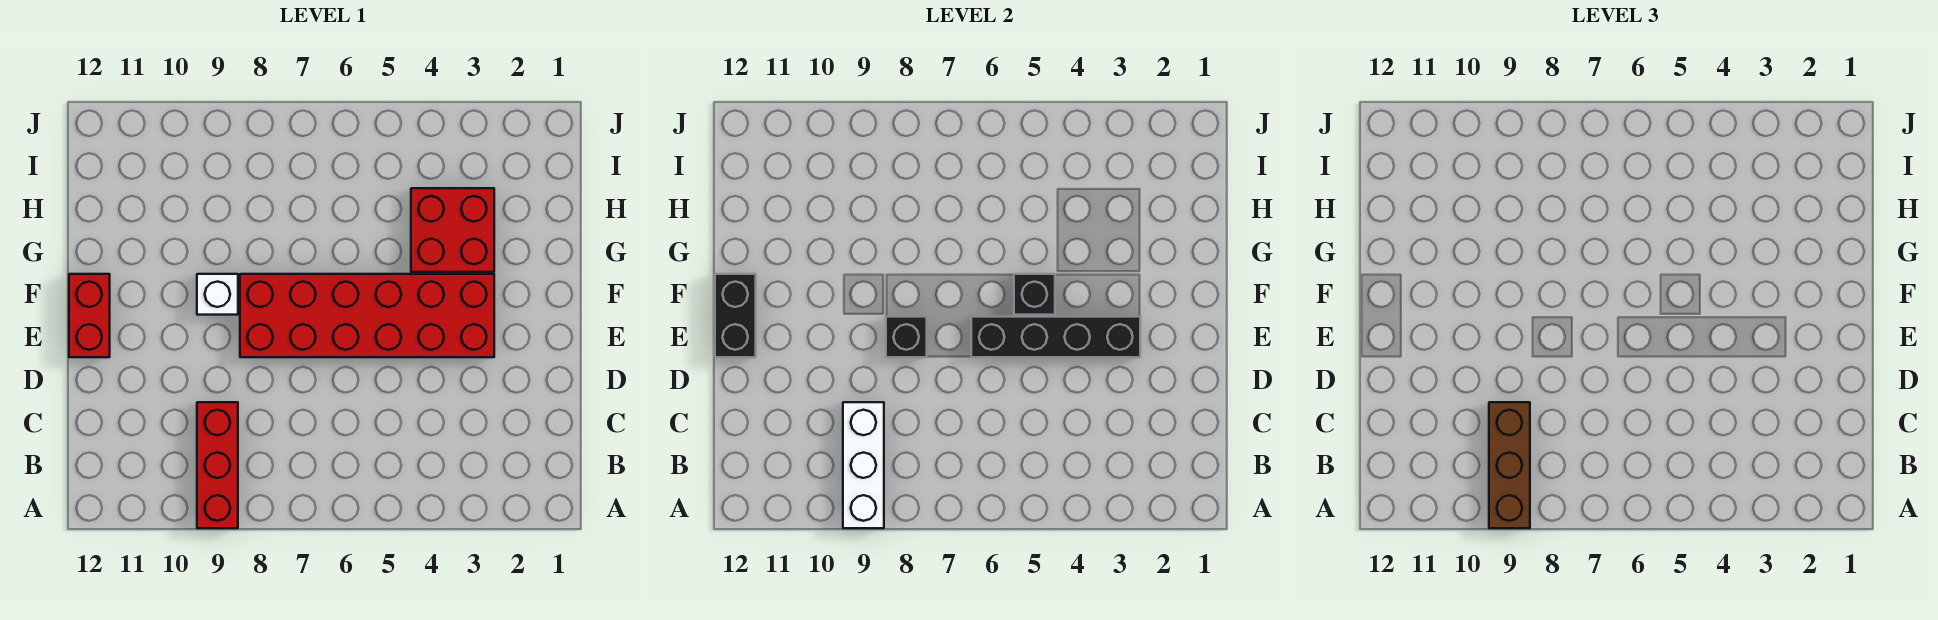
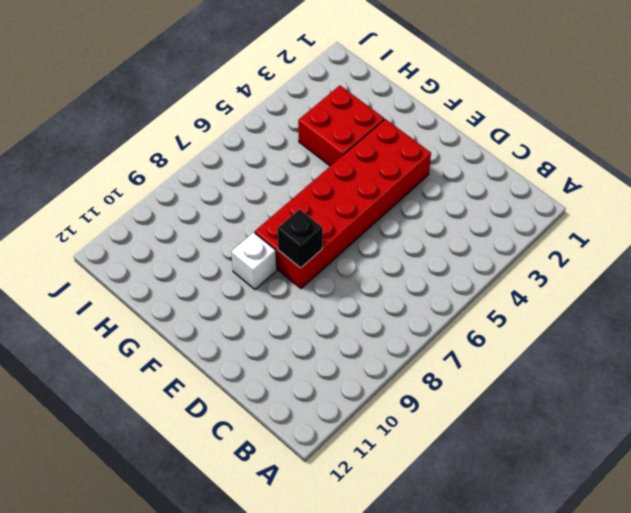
none -> red 1x3 brick [197,402,238,528]
none -> red 1x2 brick [69,274,110,357]

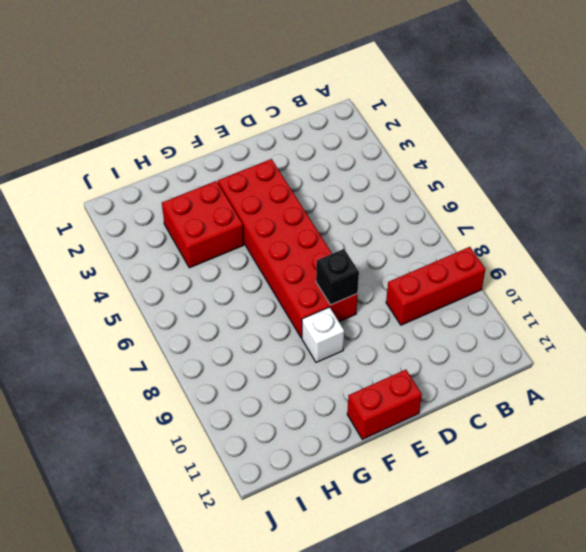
none -> white 1x3 brick [843,402,884,528]
none -> black 1x4 brick [971,317,1140,357]

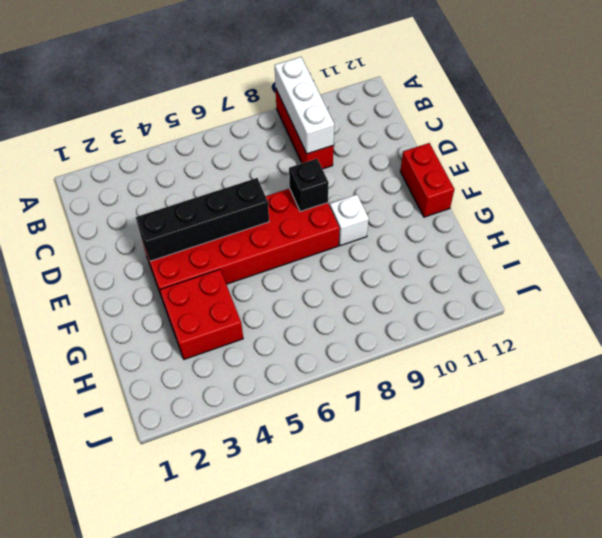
none -> black 1x2 brick [715,274,756,357]
none -> black 1x1 brick [1014,274,1055,315]

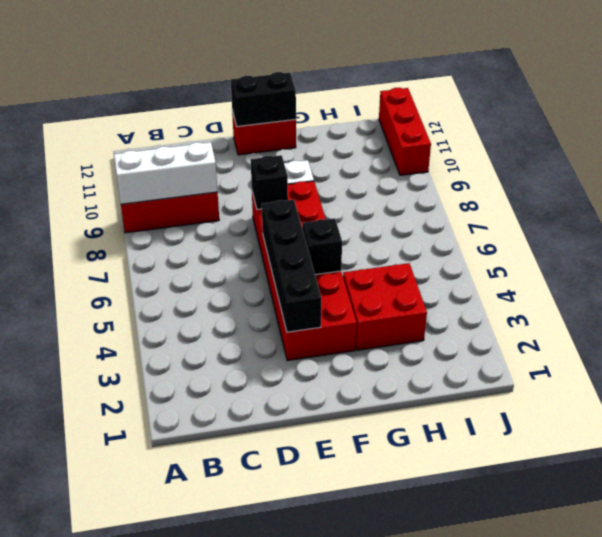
red 1x3 brick [379,88,431,175] -> none
none -> brown 1x3 brick [1489,402,1530,528]

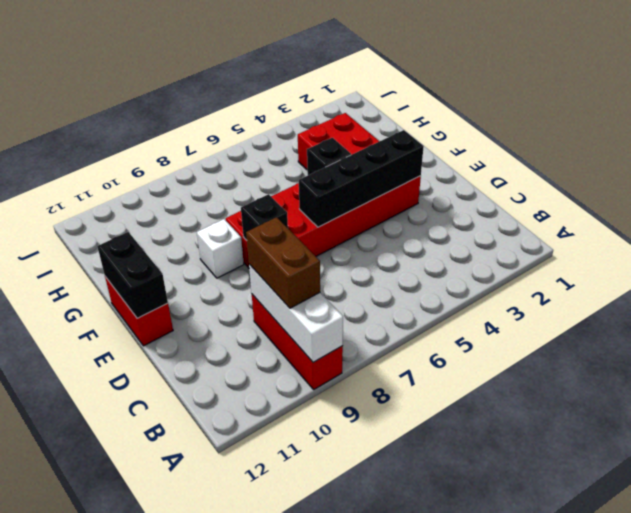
brown 1x2 brick [246,217,320,308] -> brown 1x3 brick [1489,402,1530,528]

